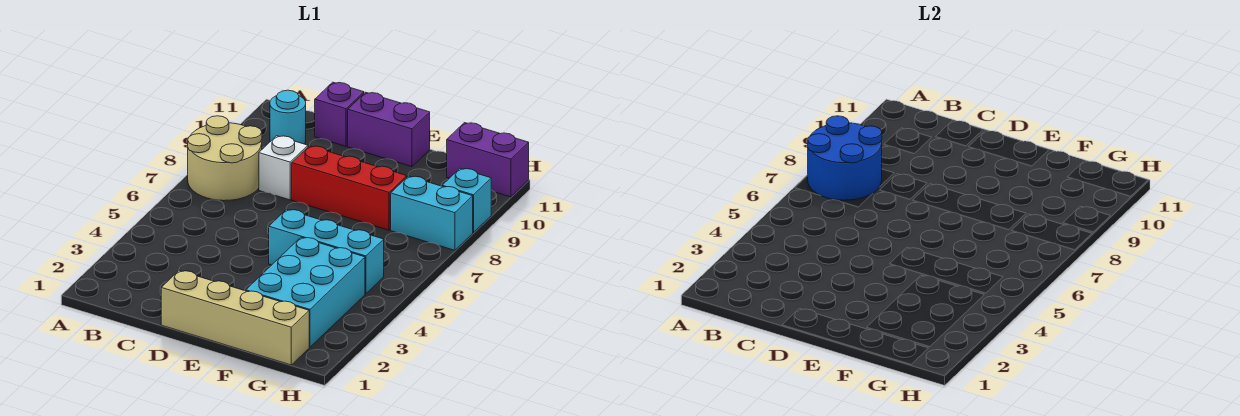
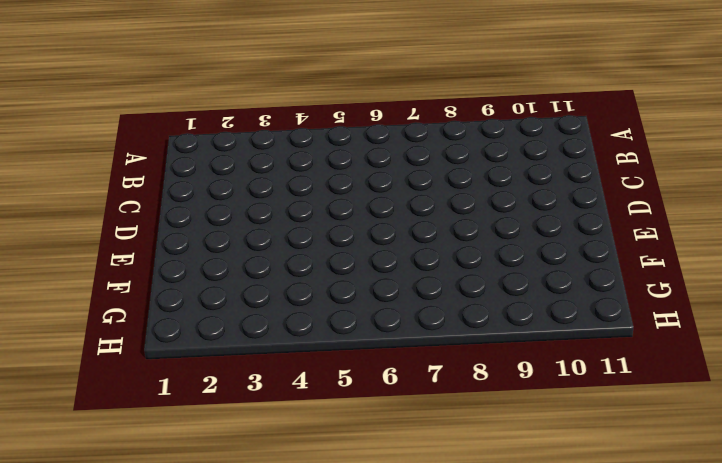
none -> tan 2x2 round brick [188,116,262,201]
none -> cyan 1x1 round brick [270,90,306,144]
none -> white 1x1 brick [259,136,308,200]

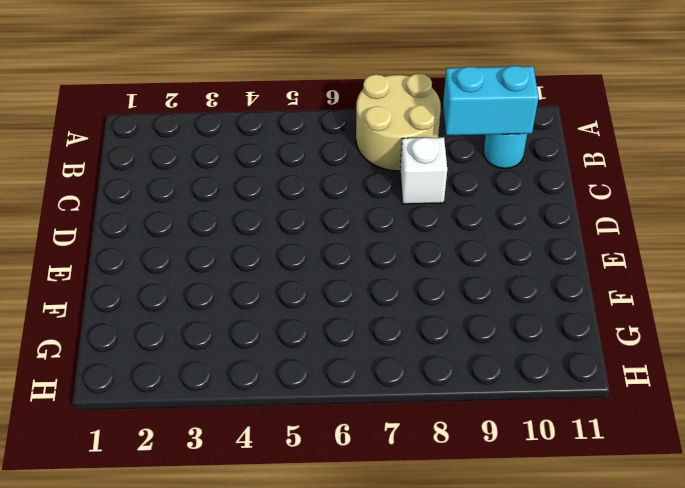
cyan 1x2 brick [443,66,539,135] -> cyan 1x2 brick turned to [391,176,473,250]
none -> purple 1x1 brick [315,82,364,146]
none -> tan 1x4 brick [161,271,309,365]
none -> red 1x3 brick [292,146,407,230]

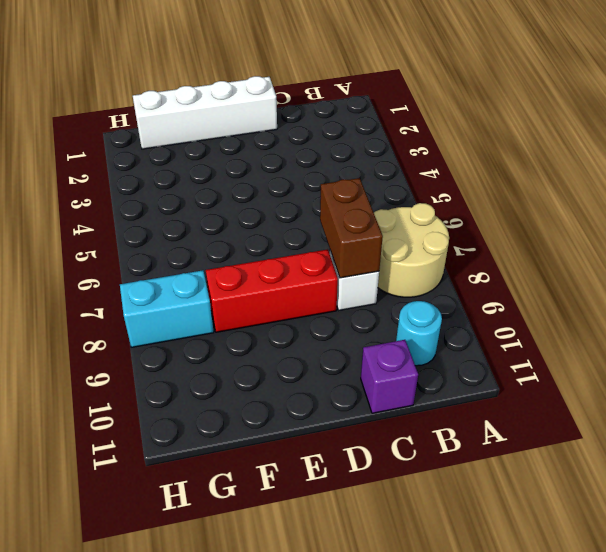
brown 1x2 brick [320,178,383,278] -> none
white 1x4 brick [133,76,277,149] -> tan 1x4 brick [161,271,309,365]
none -> purple 1x2 brick [348,92,430,167]
none -> cyan 1x3 brick [269,209,384,294]
none -> cyan 2x3 brick [246,237,365,347]

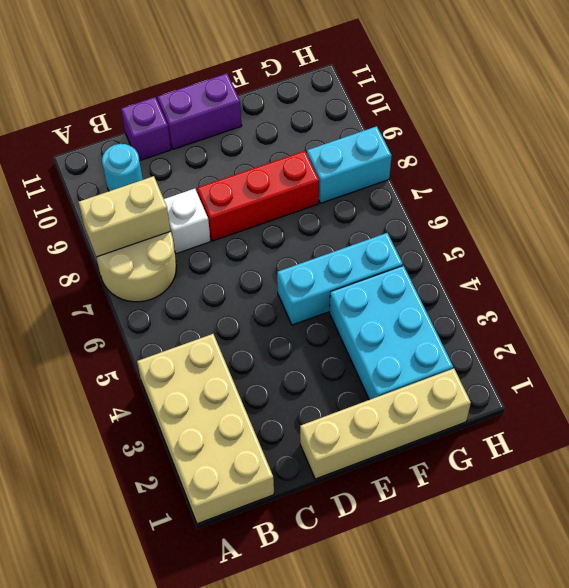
tan 2x4 brick [137,334,274,524] -> none
tan 1x2 brick [79,176,171,257] -> blue 2x2 round brick [808,116,882,200]
none -> purple 1x2 brick [447,123,529,197]
none -> cyan 1x1 brick [442,168,491,233]

